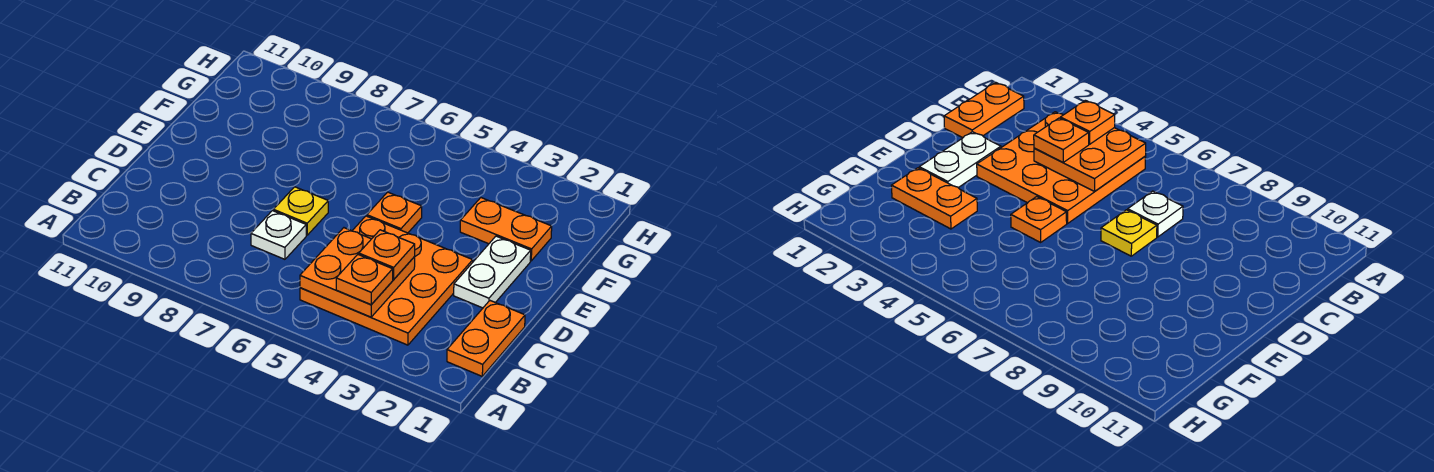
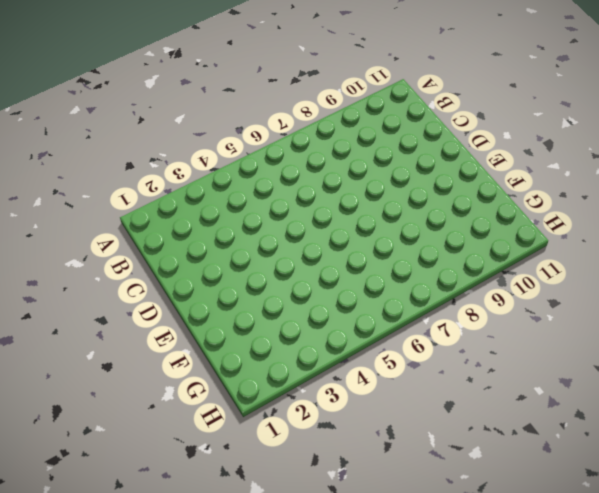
none -> orange 1x2 plate [447,301,525,376]
none -> orange 3x3 plate [300,216,473,345]

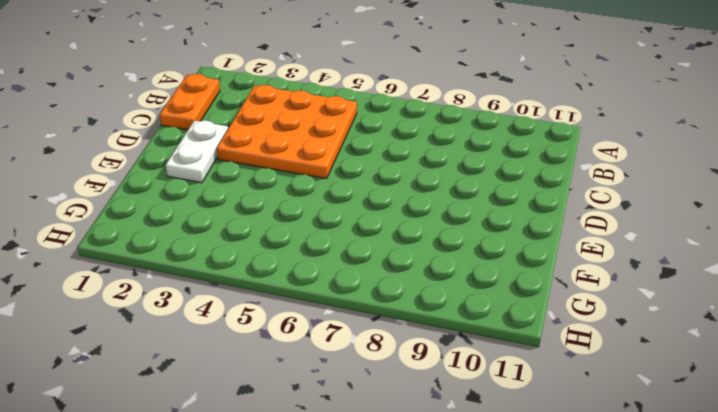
none -> white 1x1 plate [251,211,306,259]
none -> yellow 1x1 plate [273,187,328,235]

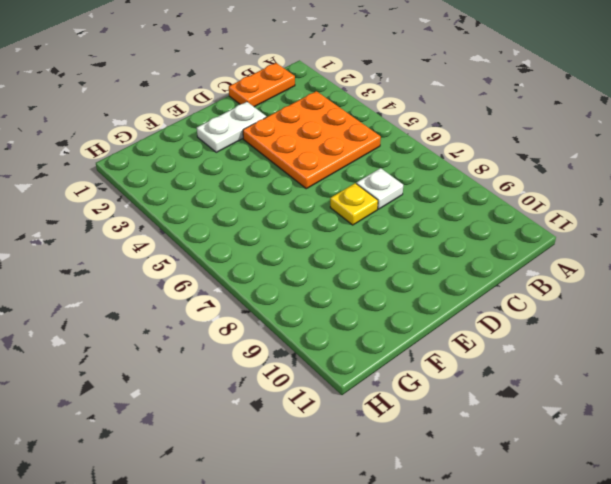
none -> orange 1x1 plate [367,192,422,233]
none -> orange 1x2 plate [460,198,552,261]

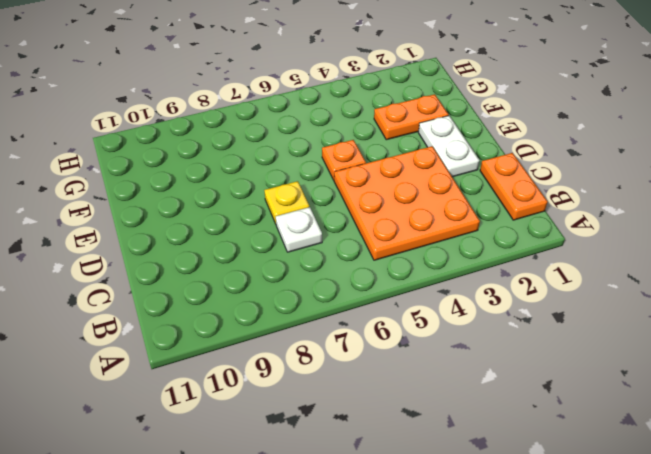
none -> orange 2x2 plate [300,228,415,317]
none -> orange 1x1 plate [336,254,393,304]

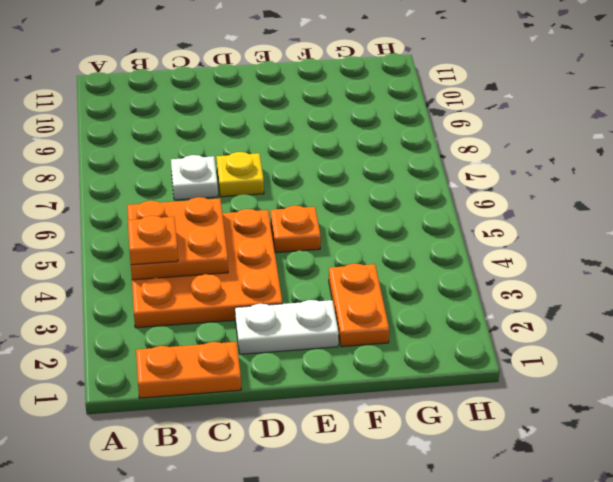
none -> orange 1x1 plate [359,230,415,280]

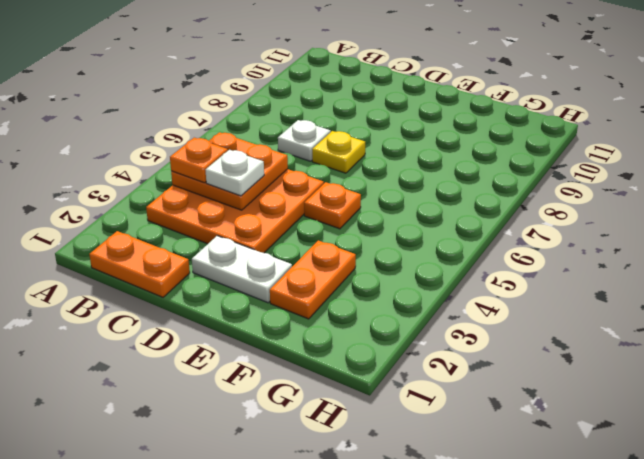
white 1x1 plate [206,150,264,196] -> orange 1x1 plate [359,230,415,280]

